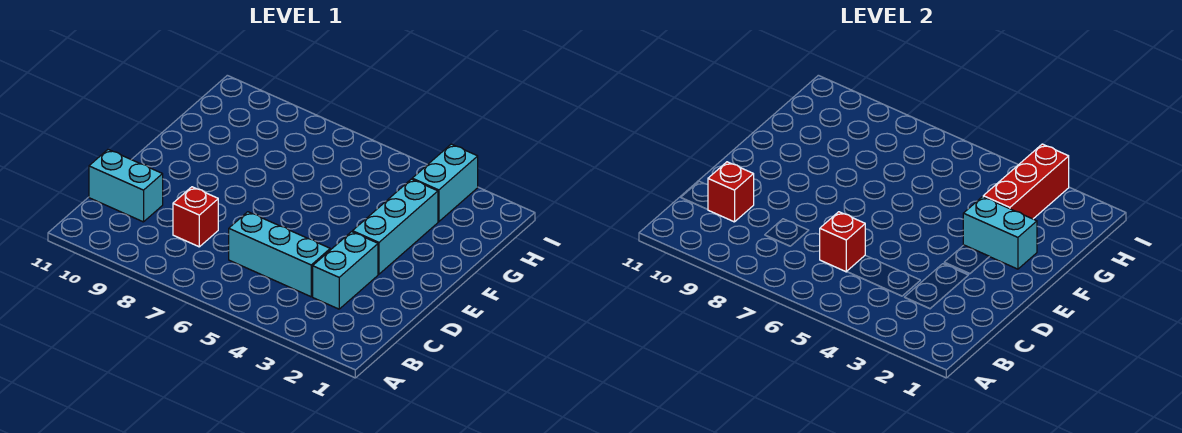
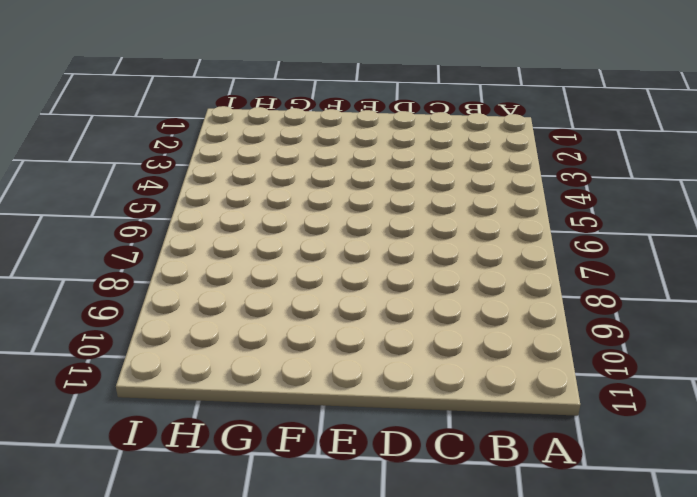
none -> cyan 1x2 brick [313,232,378,309]
none -> cyan 1x3 brick [229,212,330,297]

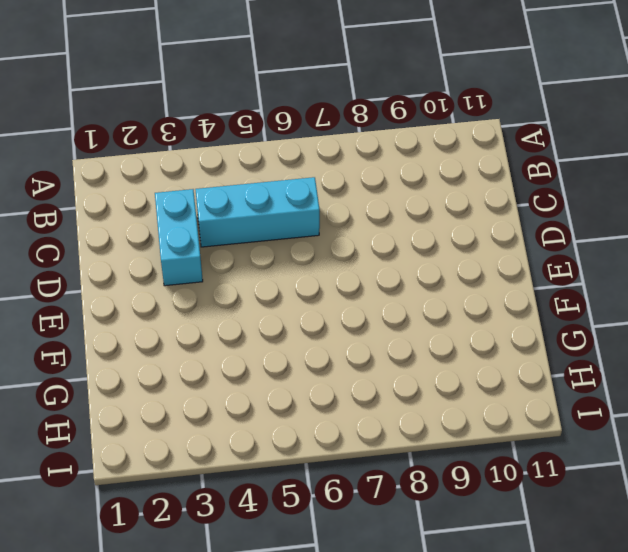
none -> red 1x1 brick [173,187,218,247]
none -> cyan 1x2 brick [89,149,163,222]

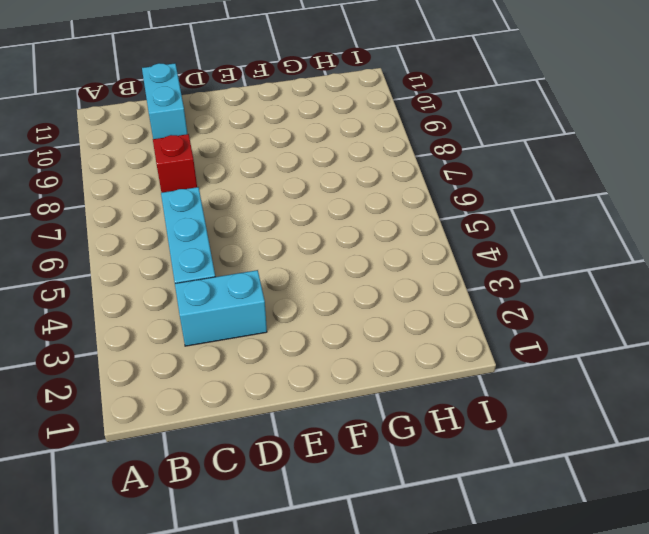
none -> cyan 1x3 brick [352,179,438,274]
none -> cyan 1x2 brick [412,144,478,222]

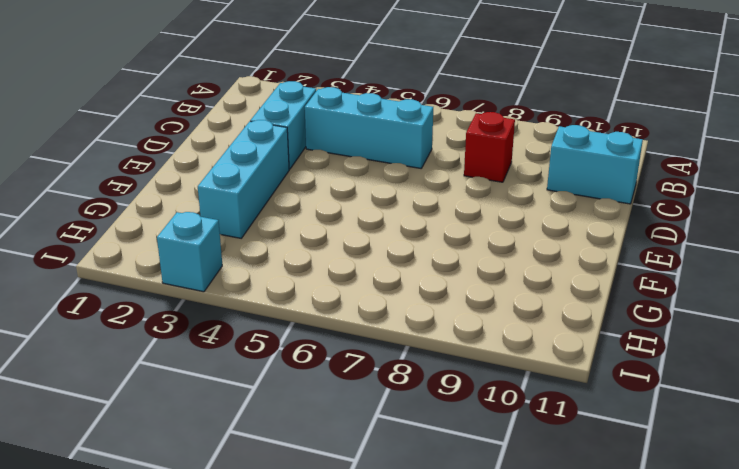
cyan 1x1 brick [157,212,222,292] -> cyan 1x2 brick [412,144,478,222]
none -> red 1x1 brick [820,212,865,272]
none -> red 1x1 brick [708,162,754,222]

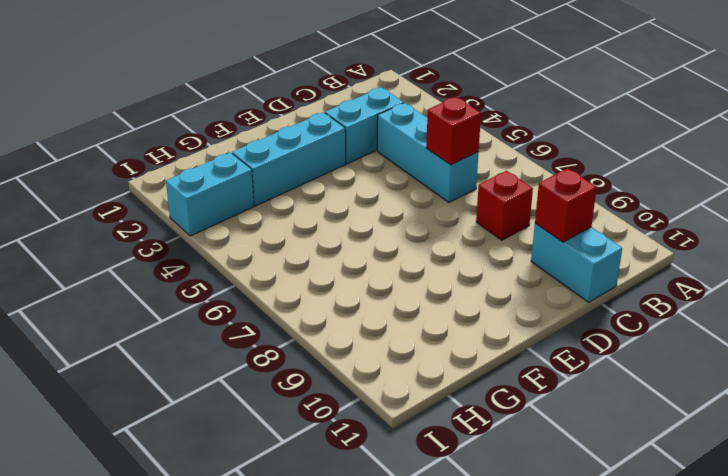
none -> cyan 1x2 brick [963,197,1037,269]
none -> red 1x3 brick [983,144,1069,219]

